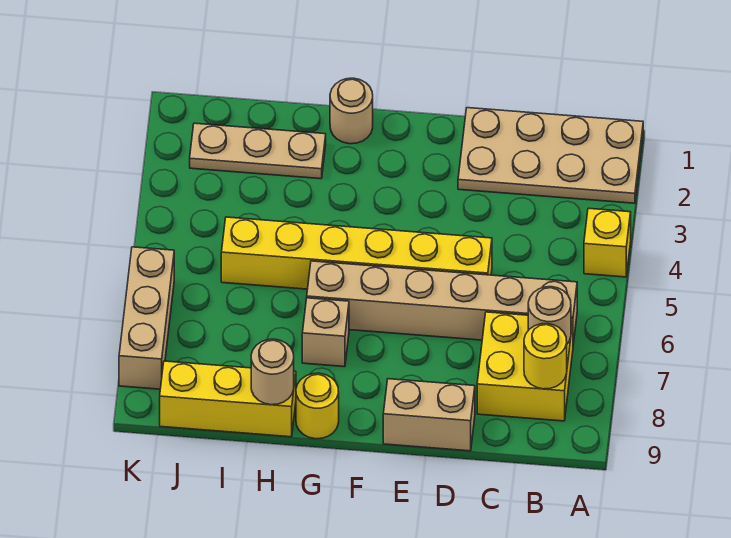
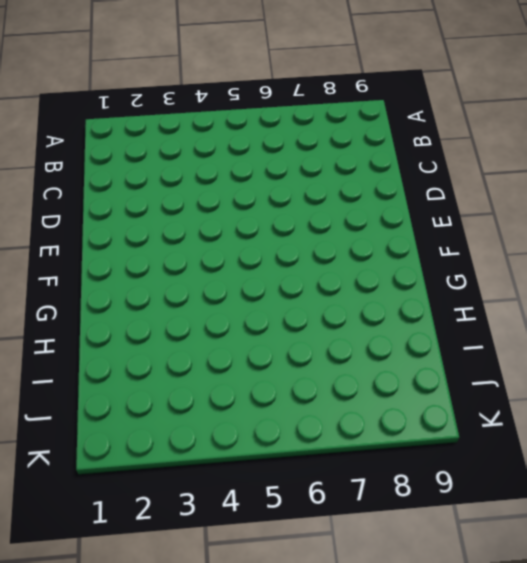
none -> tan 2x4 plate [458,108,643,203]
none -> yellow 1x1 brick [584,208,631,277]
none -> tan 1x6 brick [307,261,577,344]

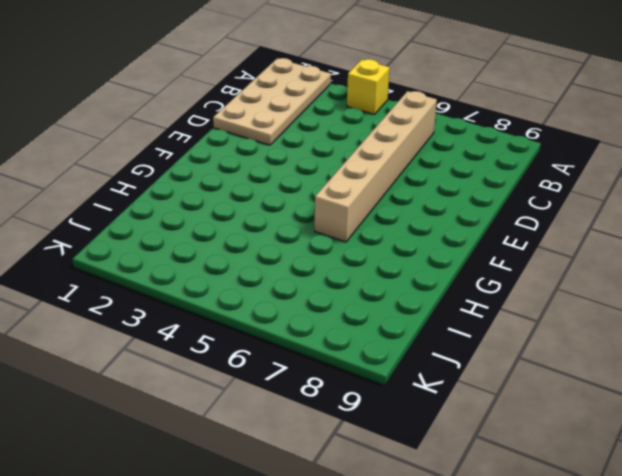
none -> yellow 2x2 brick [477,312,573,421]
none -> yellow 1x6 brick [221,217,492,289]
none -> tan 1x2 brick [383,379,475,451]

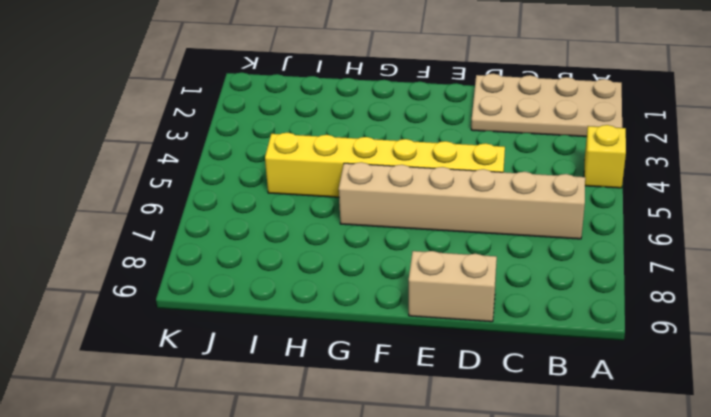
none -> yellow 2x2 brick [477,312,573,421]
none -> tan 1x1 round brick [330,78,373,144]
none -> tan 1x1 brick [302,298,349,367]

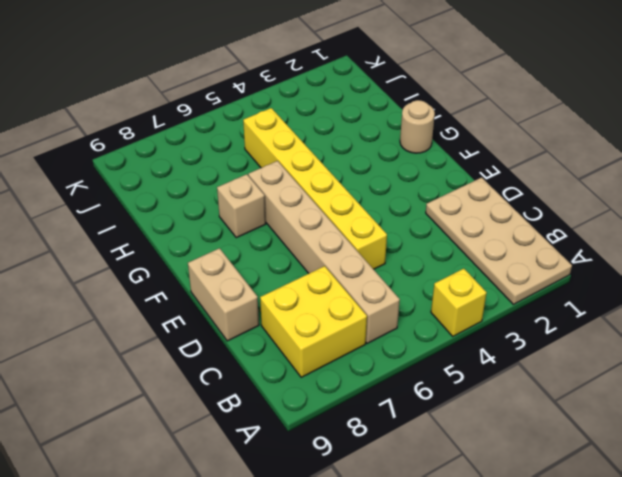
none -> yellow 1x1 round brick [296,373,339,439]
none -> tan 1x3 plate [190,123,326,179]
none -> yellow 1x3 brick [160,361,296,437]

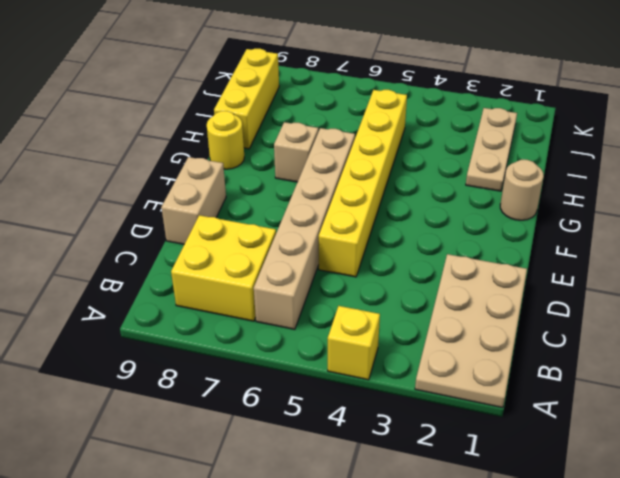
none -> tan 1x3 brick [119,247,174,389]
none -> tan 1x1 round brick [528,287,571,344]
none -> yellow 1x1 round brick [524,324,567,389]

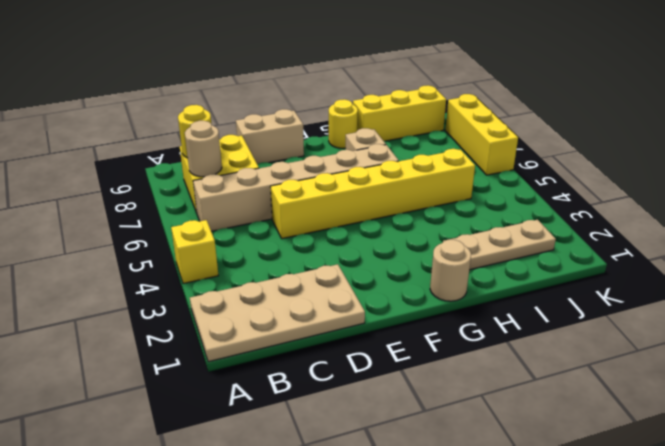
yellow 1x3 brick [445,94,518,175] -> tan 1x3 brick [119,247,174,389]
none -> tan 1x1 round brick [251,339,294,405]

